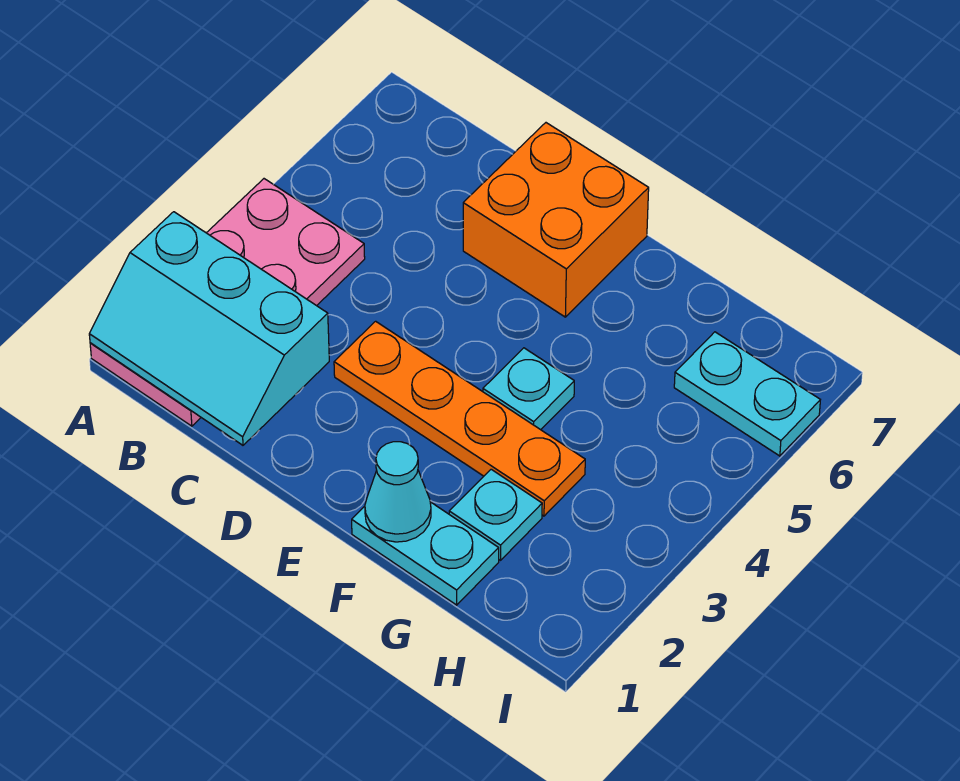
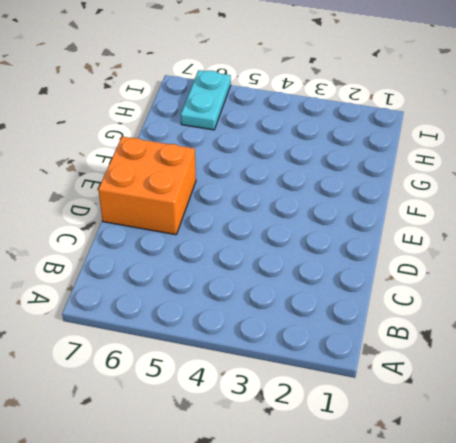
none -> pink 2x4 plate [90,179,365,426]
none -> orange 1x4 plate [334,321,585,516]

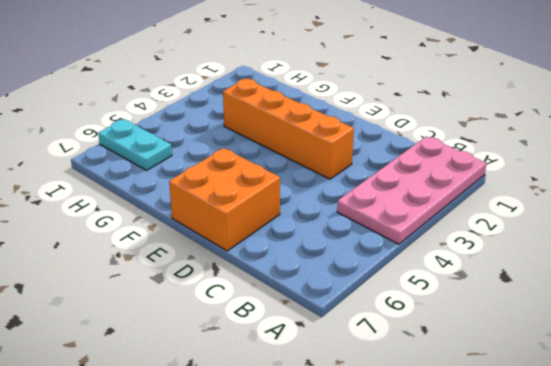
orange 1x4 brick [223,79,354,179] -> orange 1x4 plate [334,321,585,516]
none -> cyan 1x2 plate [352,502,499,605]
none -> cyan 1x1 plate [483,348,574,430]

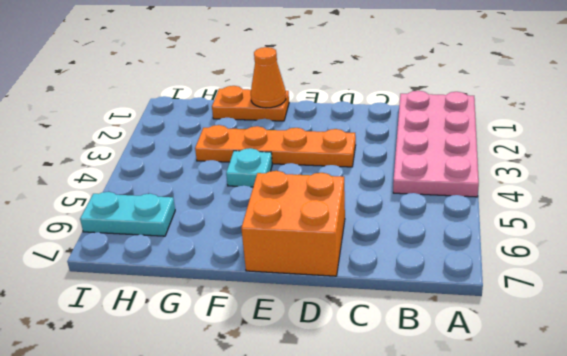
orange 1x2 plate [212,86,289,121] -> cyan 1x2 plate [352,502,499,605]
orange 1x1 cone [251,47,286,108] -> cyan 1x1 cone [365,442,431,542]
none -> cyan 1x1 plate [449,469,542,560]
none -> cyan 2x3 slope [89,212,329,445]

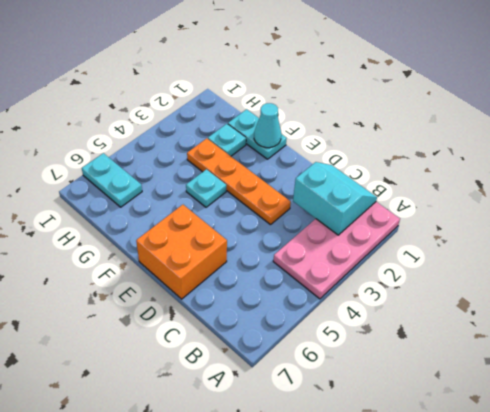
cyan 2x2 slope [293,162,377,235] -> cyan 2x3 slope [89,212,329,445]

